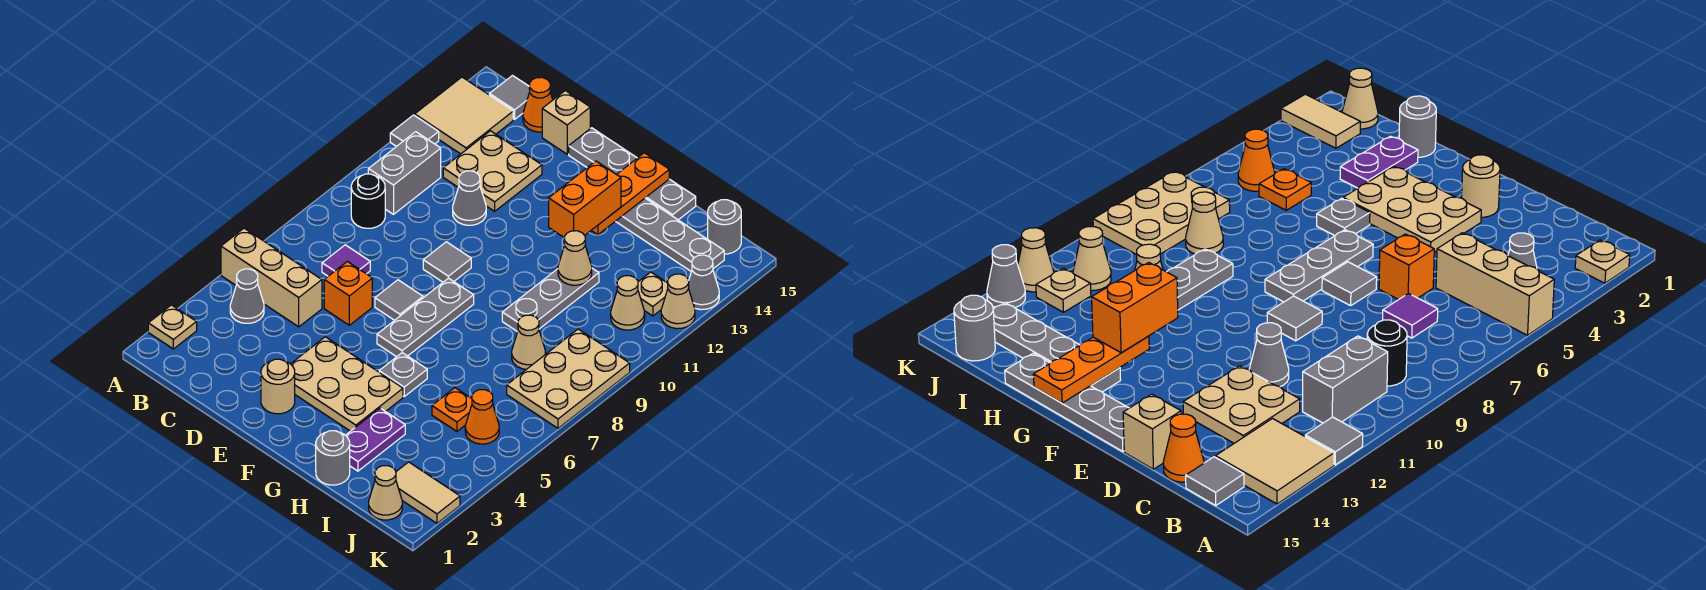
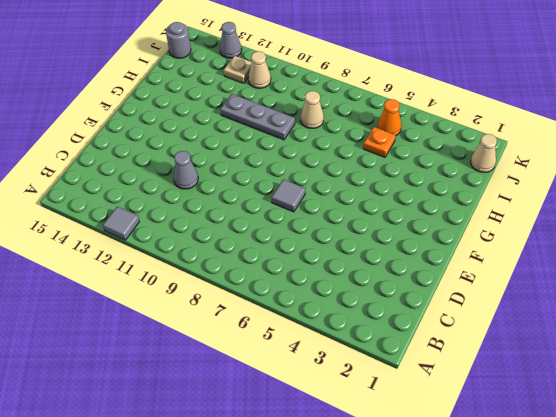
none -> tan 1x1 plate [148,305,197,349]
none -> tan 1x3 brick [221,228,322,327]
none -> tan 2x2 tile [415,77,513,154]
none -> grey 1x1 cone [230,269,264,323]

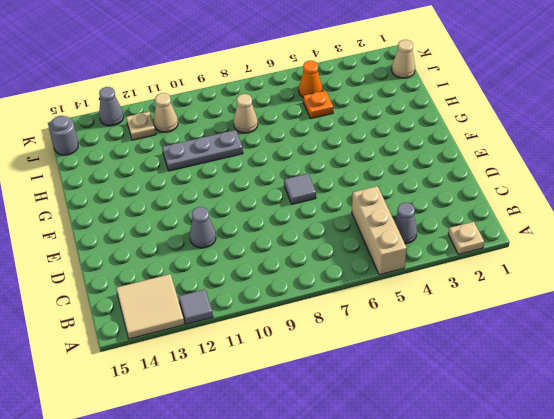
none -> black 1x1 round brick [351,174,385,228]
none -> grey 1x2 brick [368,132,441,214]
none -> grey 1x1 tile [489,76,530,119]
none -> purple 1x1 tile [322,245,370,276]

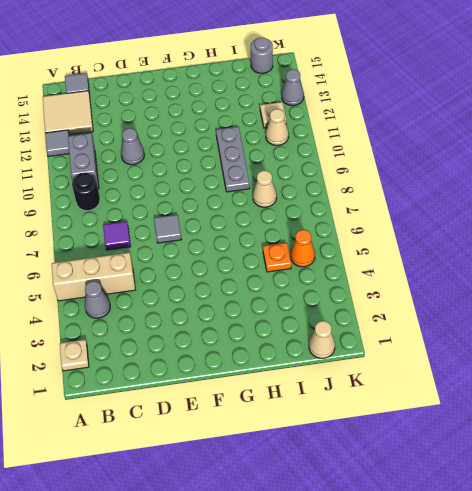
none -> tan 2x2 plate [443,131,542,211]
none -> orange 1x1 cone [523,77,553,132]
none -> orange 1x1 brick [324,262,372,325]
none -> tan 1x1 brick [542,91,590,154]

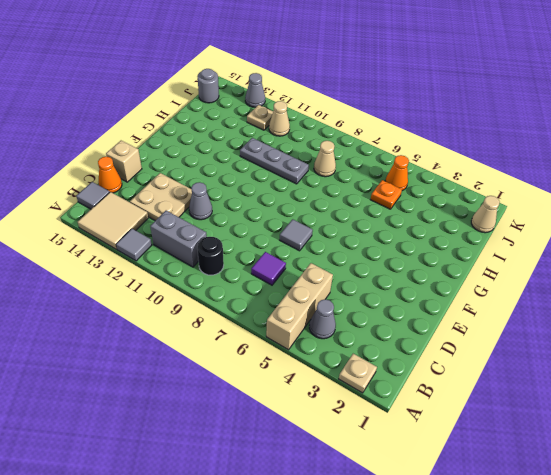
none -> orange 1x1 brick [324,262,372,325]
none -> tan 1x1 round brick [261,359,295,414]
none -> tan 2x3 plate [291,337,403,431]
none -> grey 1x1 tile [423,242,471,282]

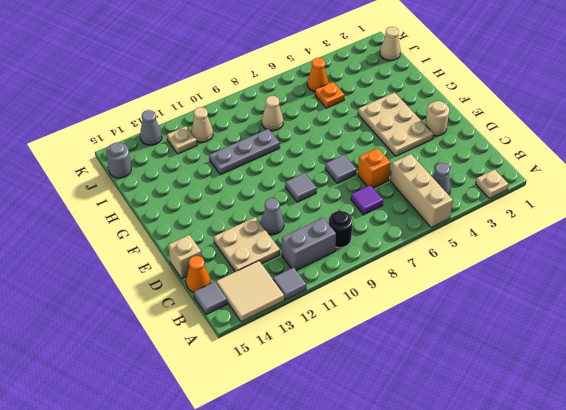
none -> grey 1x4 plate [569,128,696,220]
none -> grey 1x3 plate [377,278,474,357]
none -> grey 1x1 plate [379,353,427,396]
none -> grey 1x4 plate [616,198,724,271]

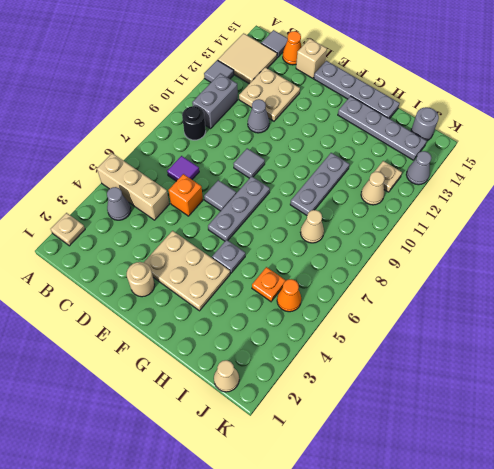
none -> grey 1x1 round brick [316,431,350,485]
none -> purple 1x2 plate [345,408,405,471]
none -> tan 1x2 tile [396,462,460,523]
none -> tan 2x3 plate [507,329,630,428]

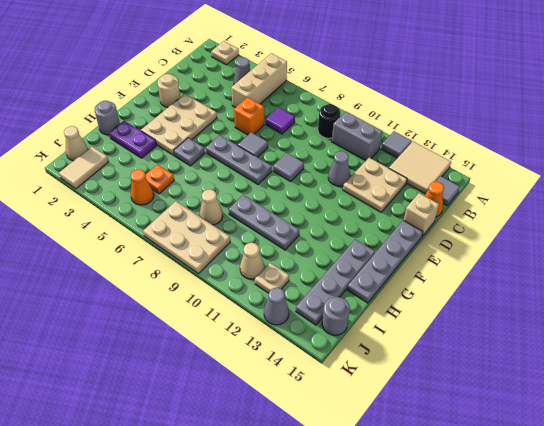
none -> tan 1x1 cone [661,274,695,329]
none -> orange 1x3 plate [591,153,669,235]
none -> tan 1x1 cone [558,231,592,285]
none -> orange 1x2 brick [549,161,621,237]

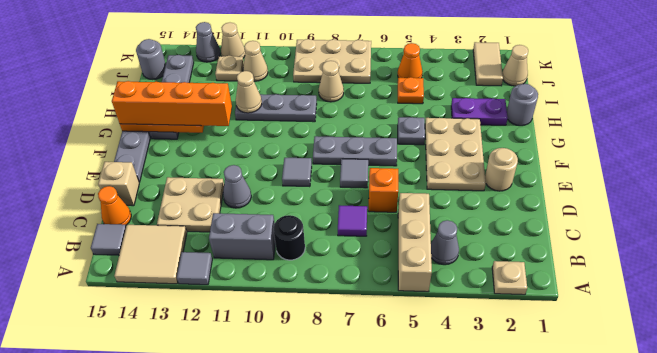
orange 1x4 brick [112,81,232,126] -> orange 1x2 brick [549,161,621,237]

